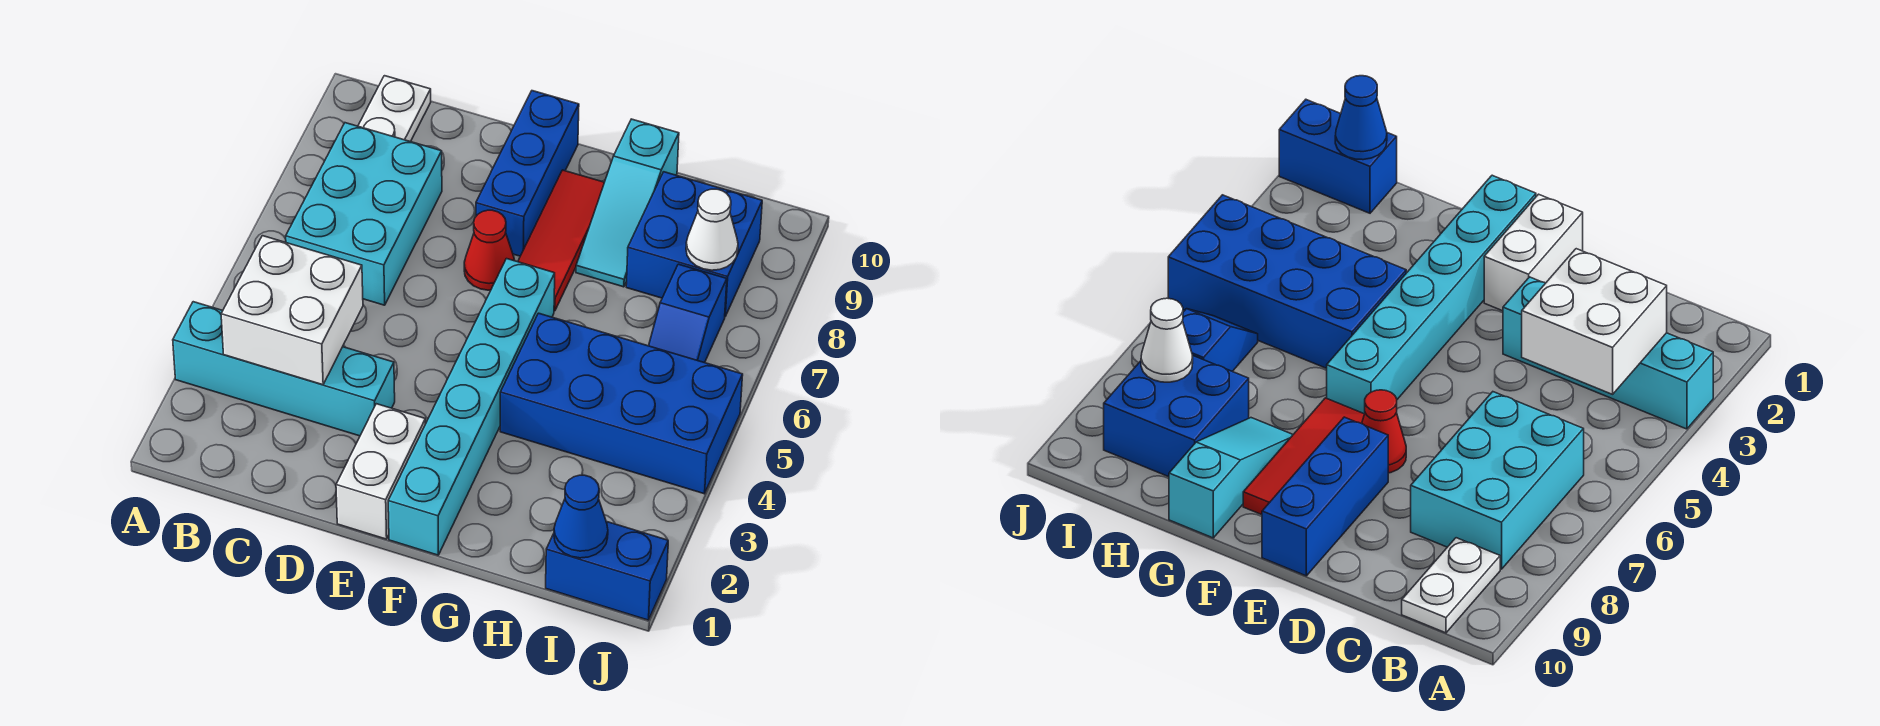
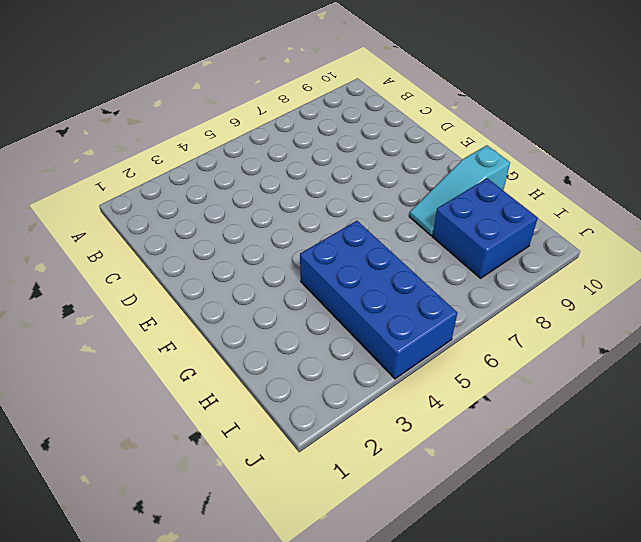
none -> cyan 1x4 brick [173,302,395,436]
none -> cyan 2x3 brick [286,123,442,305]
none -> white 1x2 plate [358,76,431,142]

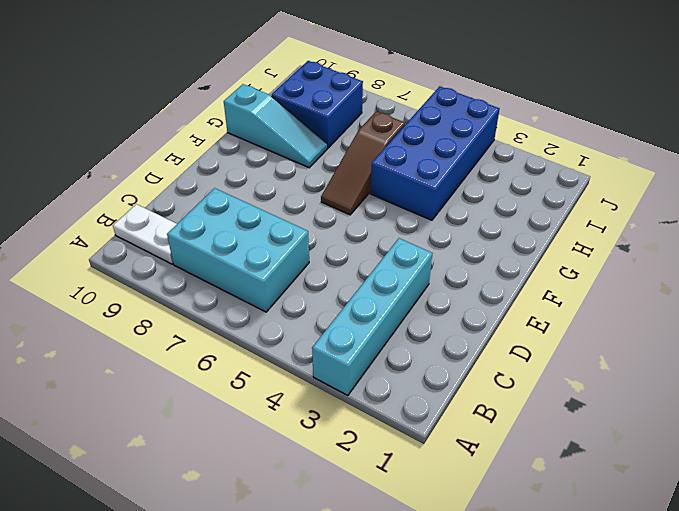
brown 1x3 slope [321,111,405,215] -> cyan 1x6 brick [388,259,555,555]
none -> white 1x2 brick [336,404,425,539]
none -> red 1x1 cone [464,210,515,290]
none -> blue 1x3 brick [476,91,579,256]

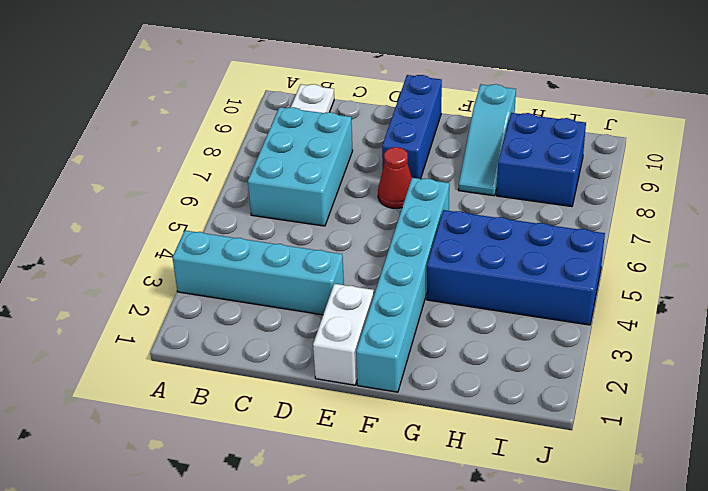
none -> red 1x3 tile [518,170,604,311]
none -> blue 1x2 brick [546,521,668,620]
none -> blue 1x2 slope [649,264,727,363]

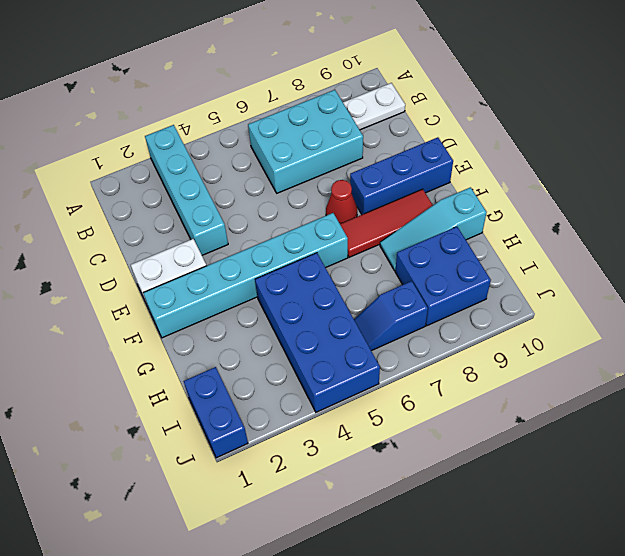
none -> white 2x2 brick [221,236,363,385]
none -> blue 1x1 cone [554,475,608,558]
none -> white 1x1 cone [686,189,738,270]

